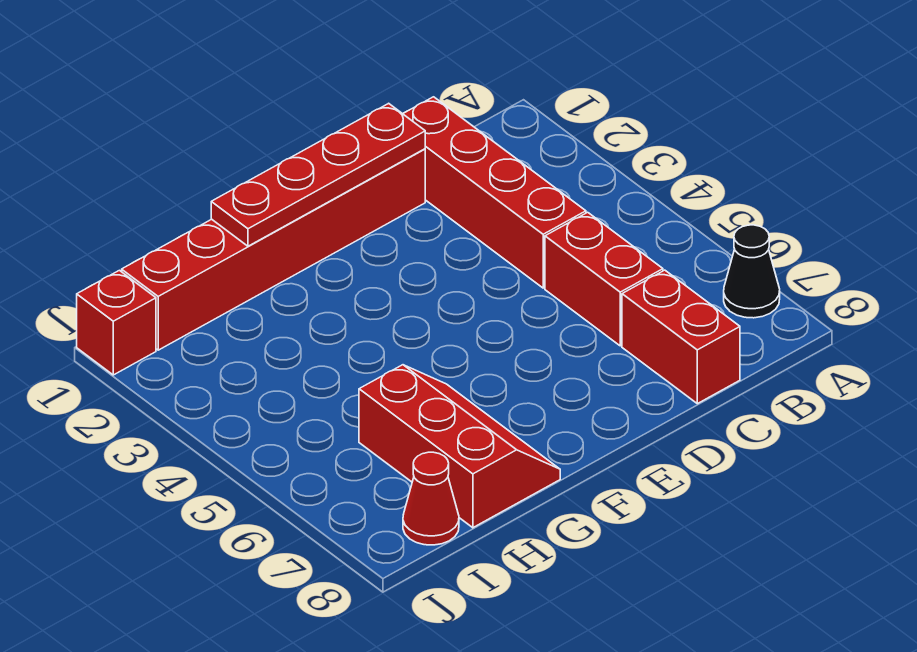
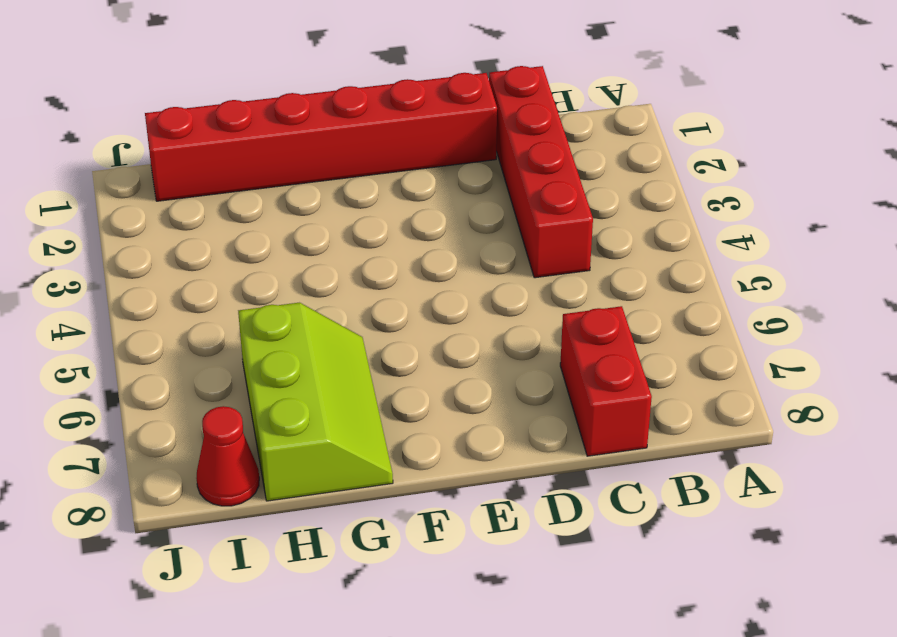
lime 2x3 slope [238,303,393,501] -> red 2x3 slope [359,365,560,528]
none -> black 1x1 cone [724,225,780,318]
none -> red 1x2 brick [545,212,663,346]

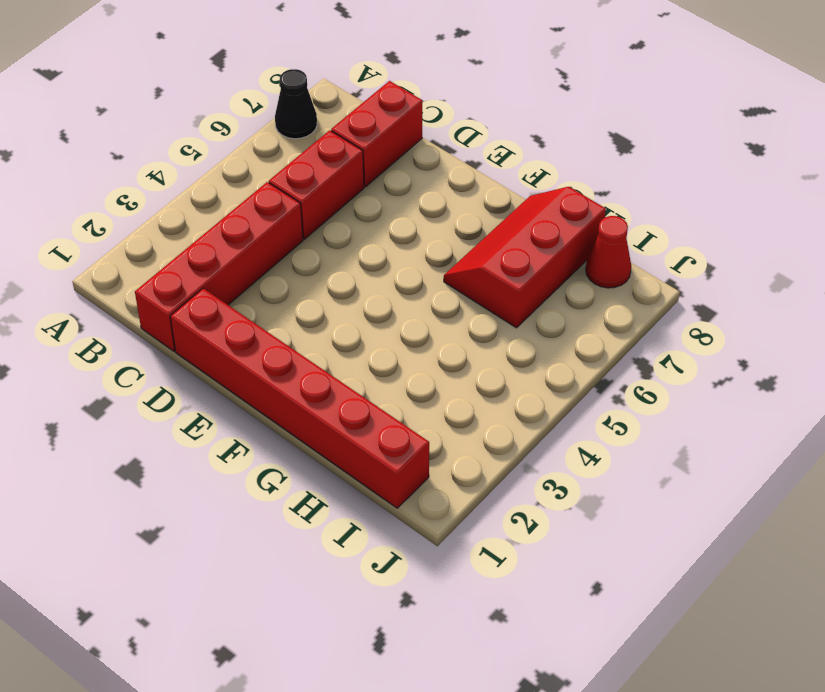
none -> red 1x1 brick [77,270,156,375]
none -> red 1x4 plate [211,103,425,246]

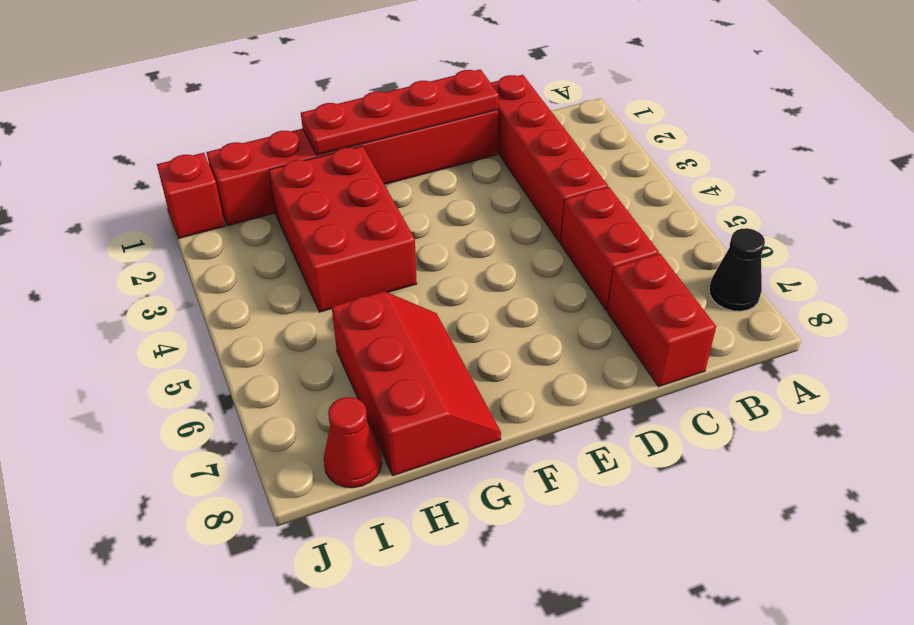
red 2x3 brick [269,146,417,312] -> none

